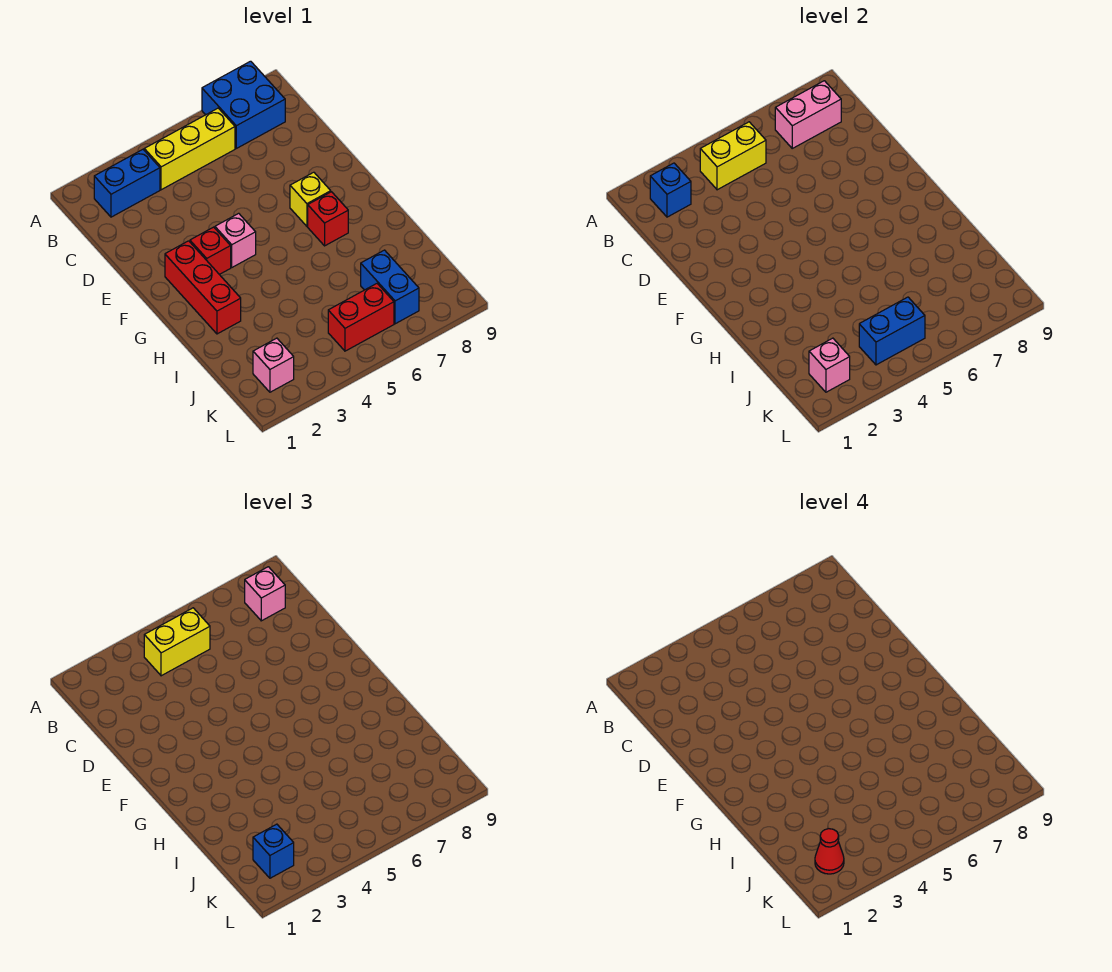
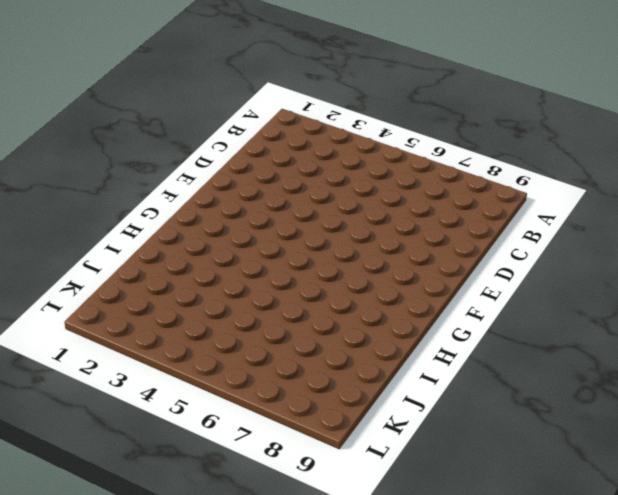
none -> blue 2x2 brick [202,61,285,148]
none -> blue 1x2 brick [94,150,160,217]
none -> yellow 1x3 brick [144,108,235,190]

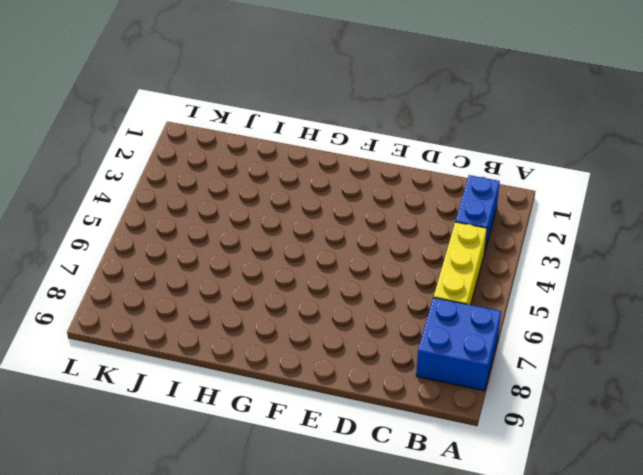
none -> red 1x3 brick [165,241,241,334]
none -> red 1x1 brick [190,227,231,274]
none -> pink 1x1 brick [215,213,256,267]

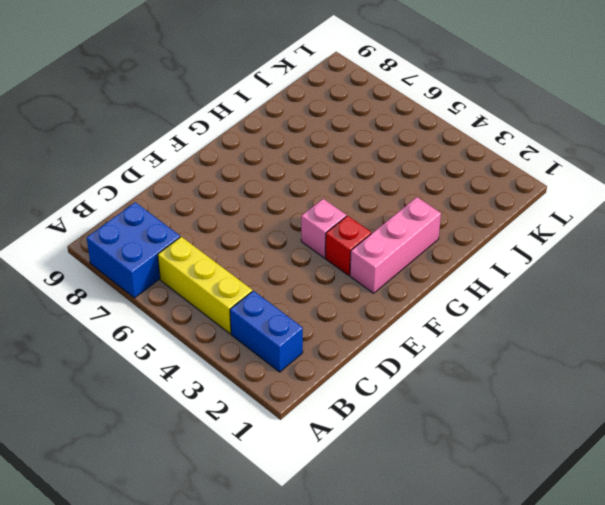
pink 1x3 brick [350,197,441,293] -> red 1x3 brick [165,241,241,334]
none -> yellow 1x1 brick [290,172,331,226]
none -> red 1x1 brick [308,192,348,246]
none -> blue 1x2 brick [361,250,419,324]

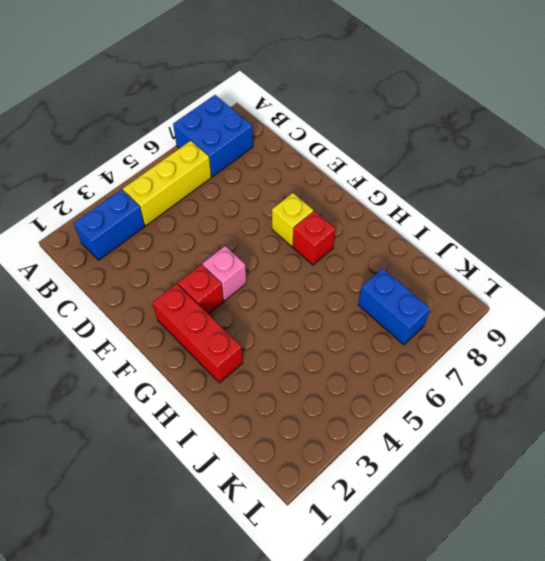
none -> pink 1x1 brick [253,338,294,392]
none -> red 1x2 brick [328,284,394,351]
none -> blue 1x1 brick [650,163,691,217]

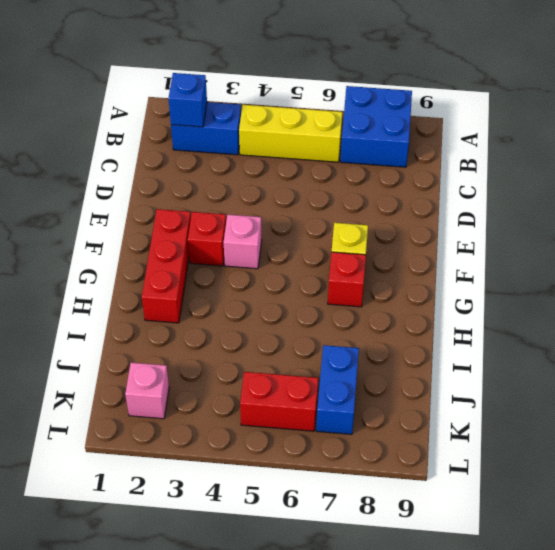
none -> yellow 1x2 brick [700,122,766,190]
none -> pink 1x2 brick [775,81,841,148]
none -> pink 1x1 brick [809,338,850,392]

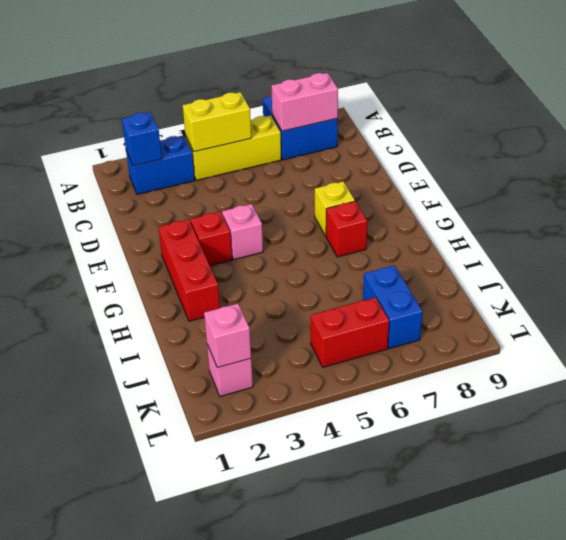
none -> blue 1x2 brick [859,297,925,365]
none -> yellow 1x2 brick [144,608,210,676]
none -> pink 1x1 brick [245,567,285,621]

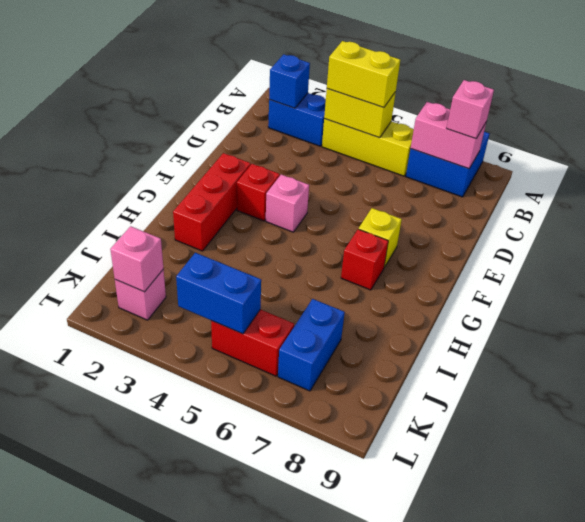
none -> blue 1x1 brick [253,824,294,878]
none -> red 1x1 cone [815,829,844,874]

